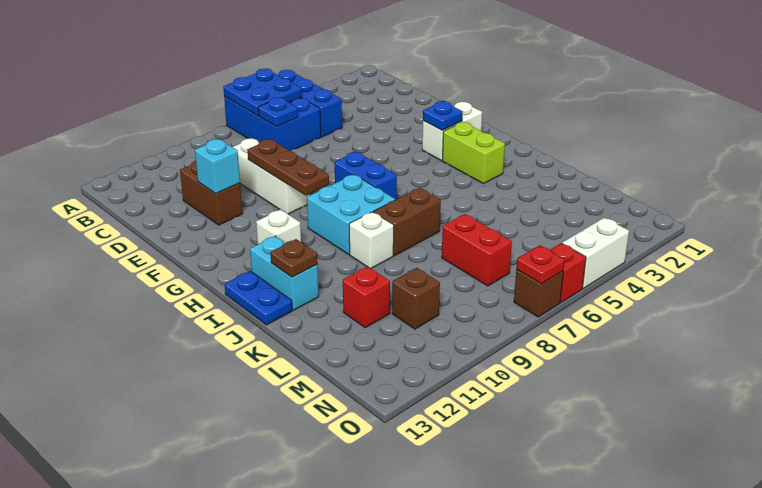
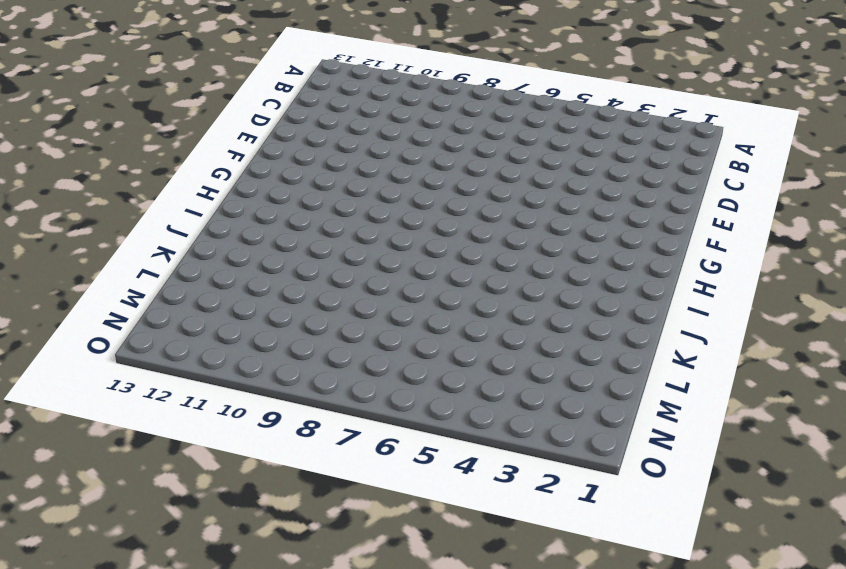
none -> blue 1x3 brick [278,70,342,137]
none -> blue 2x3 brick [224,96,321,151]
none -> white 1x3 brick [233,138,310,214]

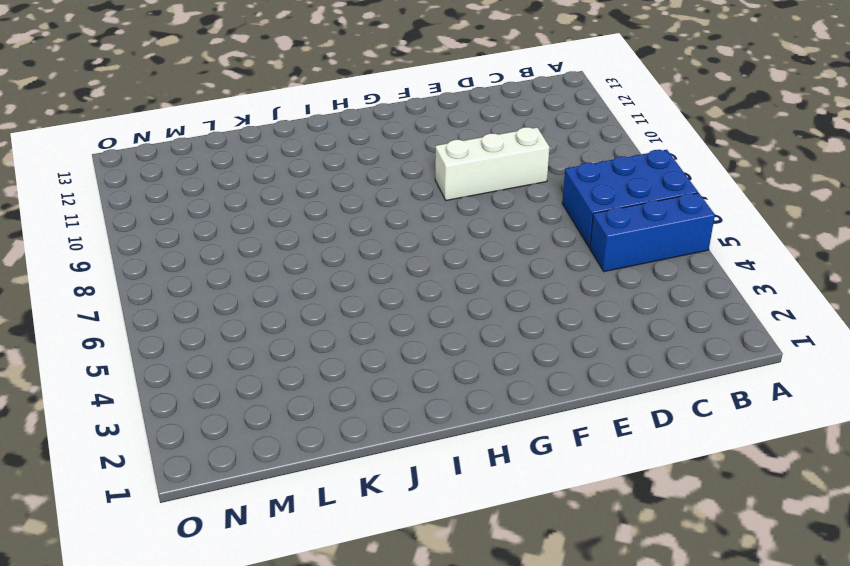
none -> brown 1x2 brick [180,161,243,225]
none -> white 1x2 brick [422,102,482,161]
none -> blue 1x2 brick [335,152,397,200]

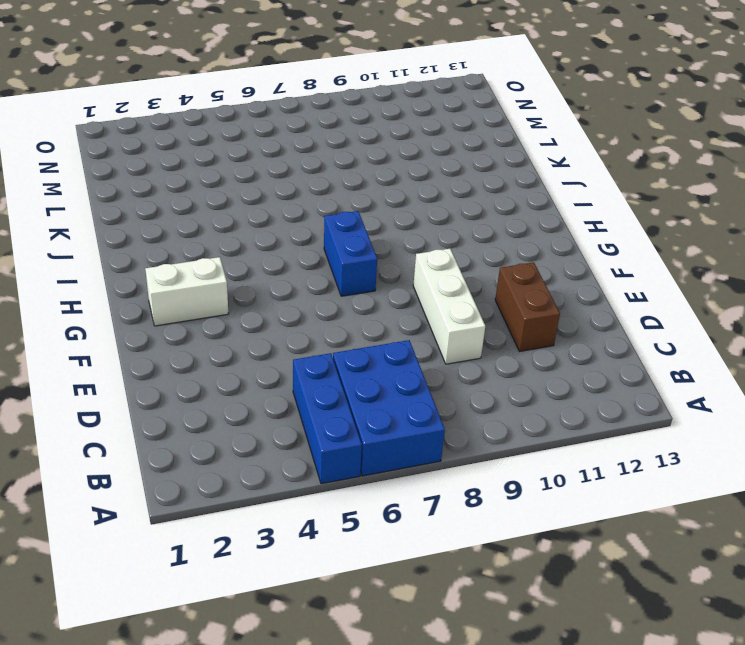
none -> lime 1x2 brick [442,122,505,184]
none -> cyan 2x2 brick [307,174,395,254]
none -> white 1x1 brick [256,210,301,244]

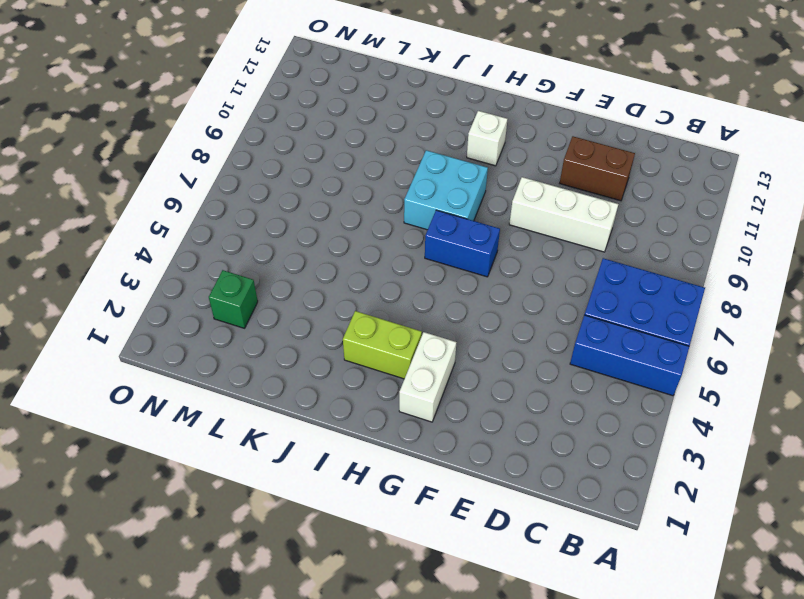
green 1x1 brick [209,270,258,328] -> none
none -> cyan 1x2 brick [250,236,319,310]
none -> blue 1x2 plate [225,271,292,325]
none -> brown 1x2 brick [374,188,441,256]

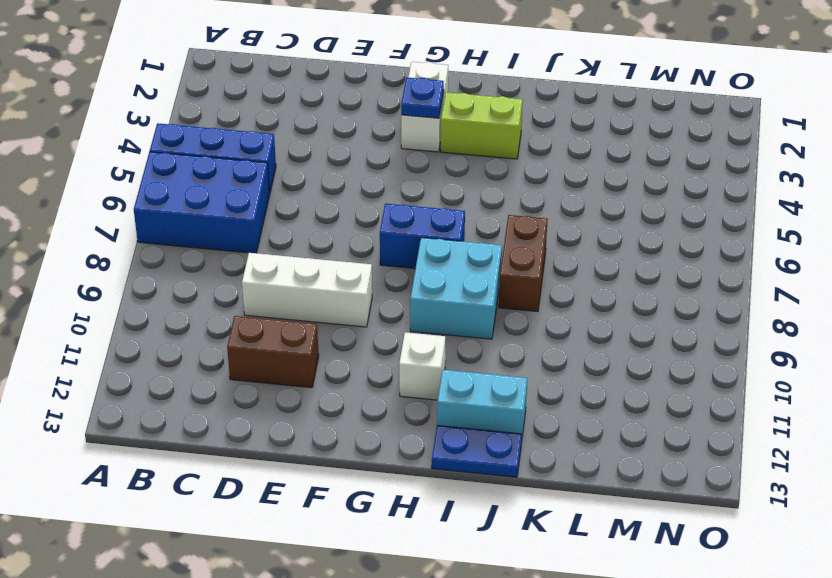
none -> white 1x1 brick [349,212,394,268]
none -> red 1x2 brick [442,214,512,286]
none -> red 1x1 brick [343,266,390,328]

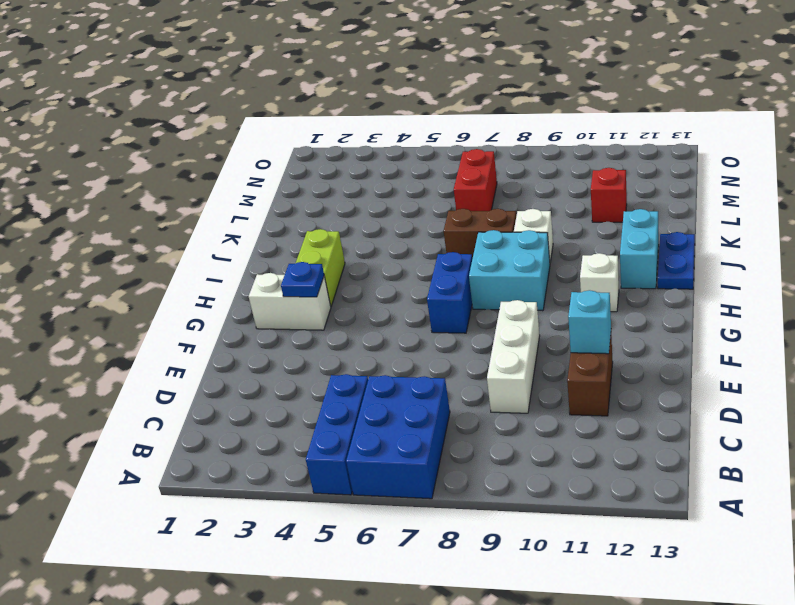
none -> brown 1x1 brick [392,268,440,329]
none -> white 1x2 brick [562,218,629,288]
none -> red 1x1 brick [550,243,586,303]

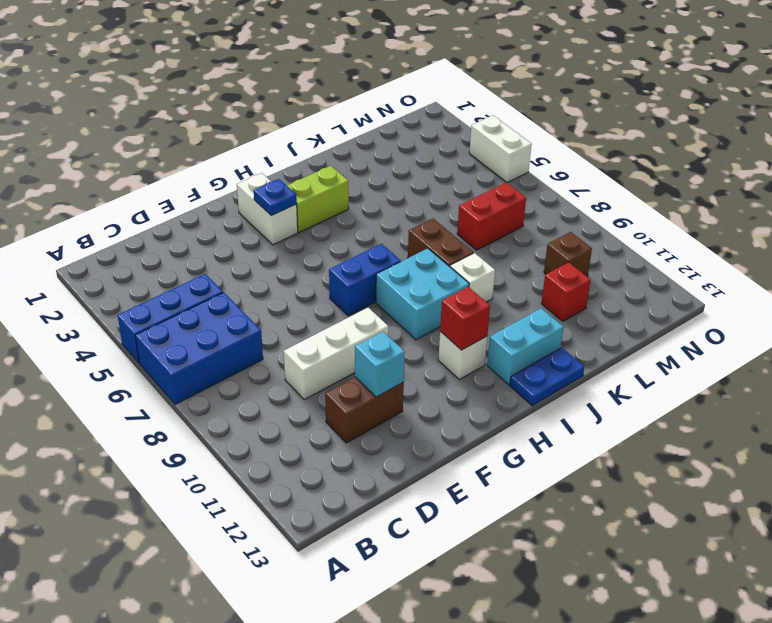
red 1x1 brick [440,287,490,350] -> red 1x1 brick moved to [550,243,586,303]
none -> brown 1x1 brick [514,270,563,317]
none -> blue 2x2 plate [223,69,302,116]
none -> blue 1x1 plate [258,98,298,127]

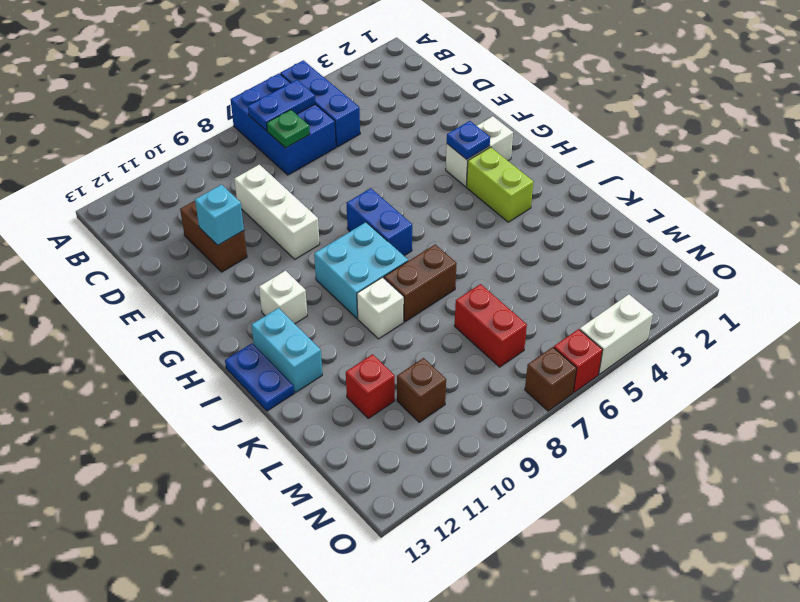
blue 1x2 plate [248,80,316,131] -> blue 2x2 plate [223,69,302,116]
green 1x1 plate [267,110,310,148] -> blue 1x1 plate [258,98,298,127]
none -> brown 1x3 plate [247,139,329,196]
none -> brown 1x1 plate [270,239,318,277]
none -> red 1x1 plate [516,245,565,284]

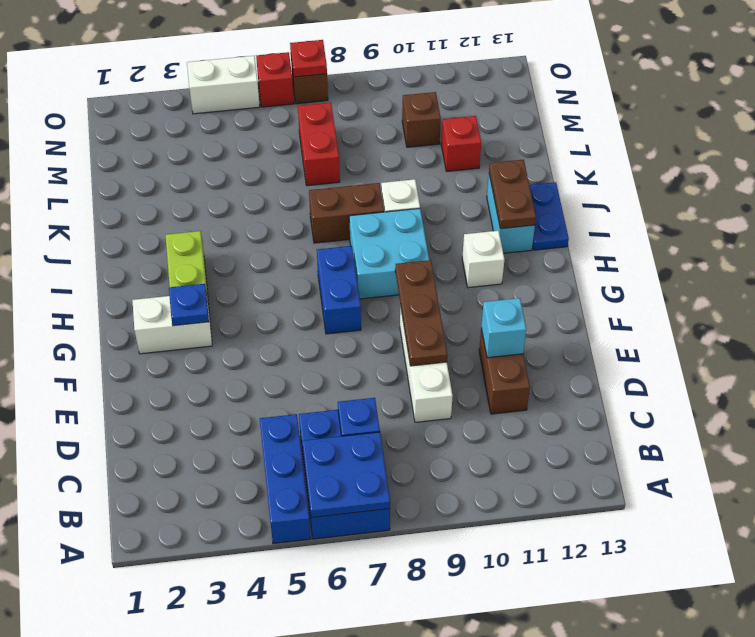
brown 1x2 plate [489,160,536,229] -> brown 1x1 plate [270,239,318,277]

